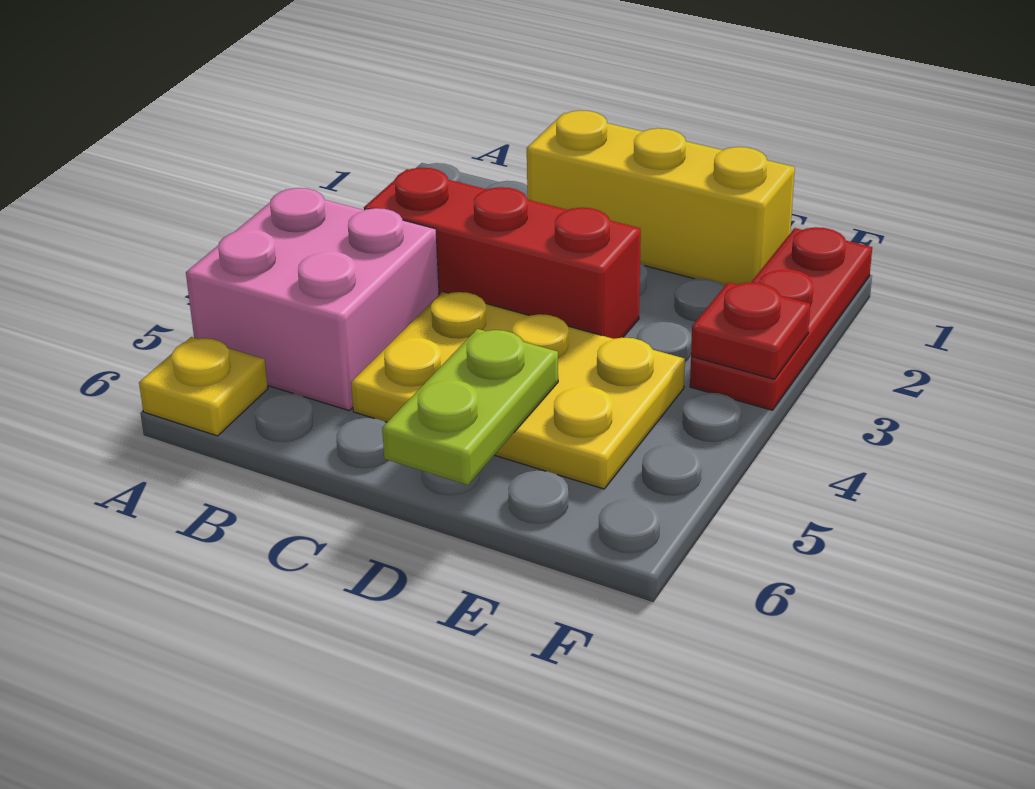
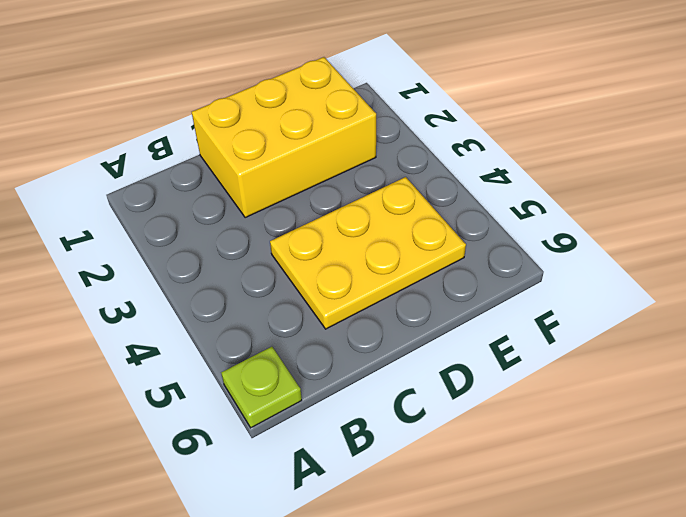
lime 1x1 plate [221,347,302,428] -> yellow 1x1 plate [139,337,268,436]
yellow 2x3 brick [192,57,376,218] -> yellow 1x3 brick [527,110,795,286]
none -> pink 2x2 brick [186,188,439,410]
none -> red 1x3 brick [364,168,641,339]

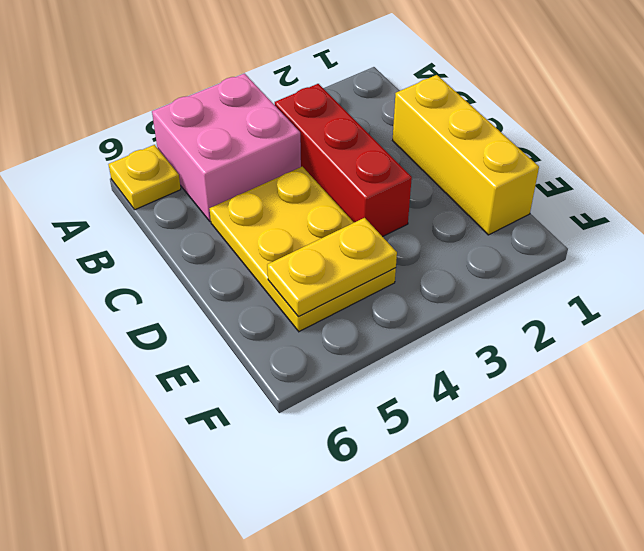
yellow 1x2 plate [267,218,397,317] -> none
none -> red 1x3 plate [690,227,872,410]
none -> lime 1x2 plate [382,329,558,485]

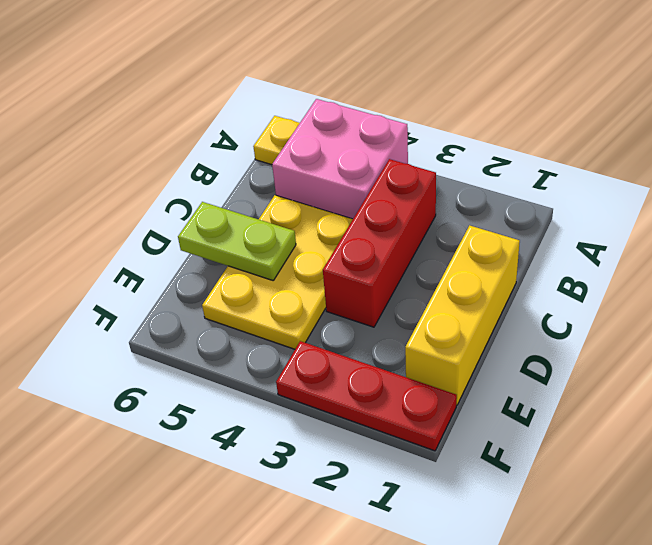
none -> red 1x1 plate [691,282,810,379]

